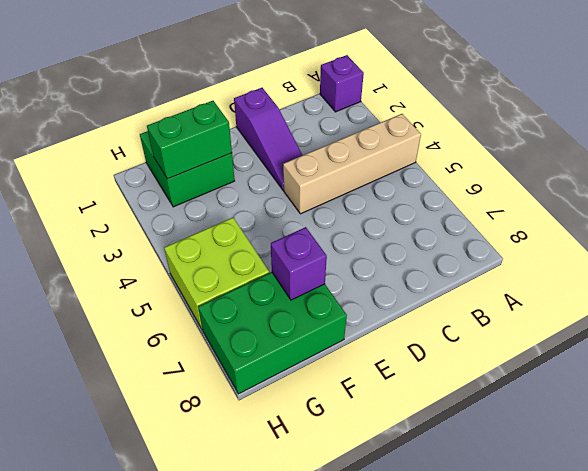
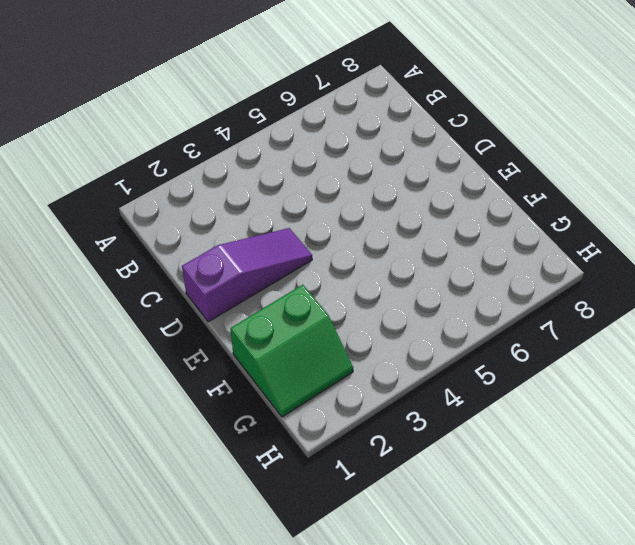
green 2x2 slope [230,285,353,417] -> green 2x2 brick [140,131,235,207]
none -> purple 1x1 brick [320,55,364,112]
none -> tan 1x4 brick [283,114,421,214]

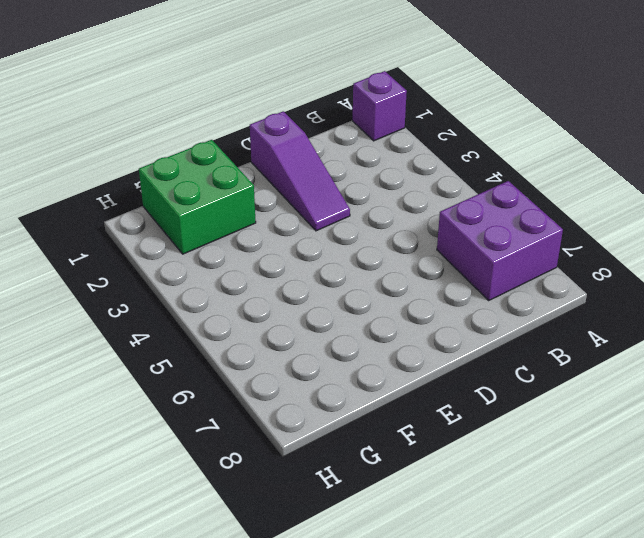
purple 2x2 brick [437,181,563,300] -> none
none -> tan 1x4 brick [283,114,421,214]
none -> green 2x3 brick [198,272,347,394]

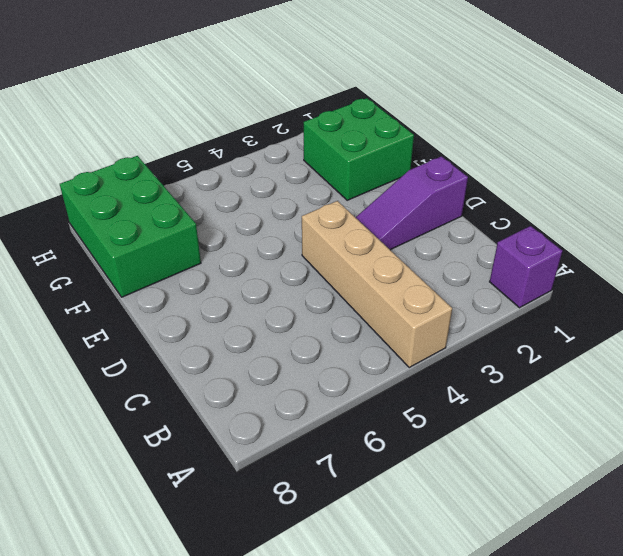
none -> lime 2x2 brick [164,218,269,330]
none -> green 1x2 brick [147,101,232,179]

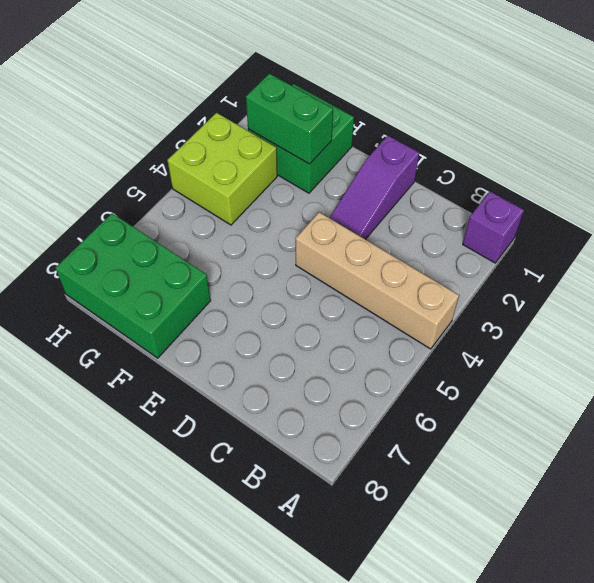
lime 2x2 brick [167,113,277,225] -> lime 2x2 brick moved to [164,218,269,330]
none -> purple 1x1 brick [271,227,327,300]

